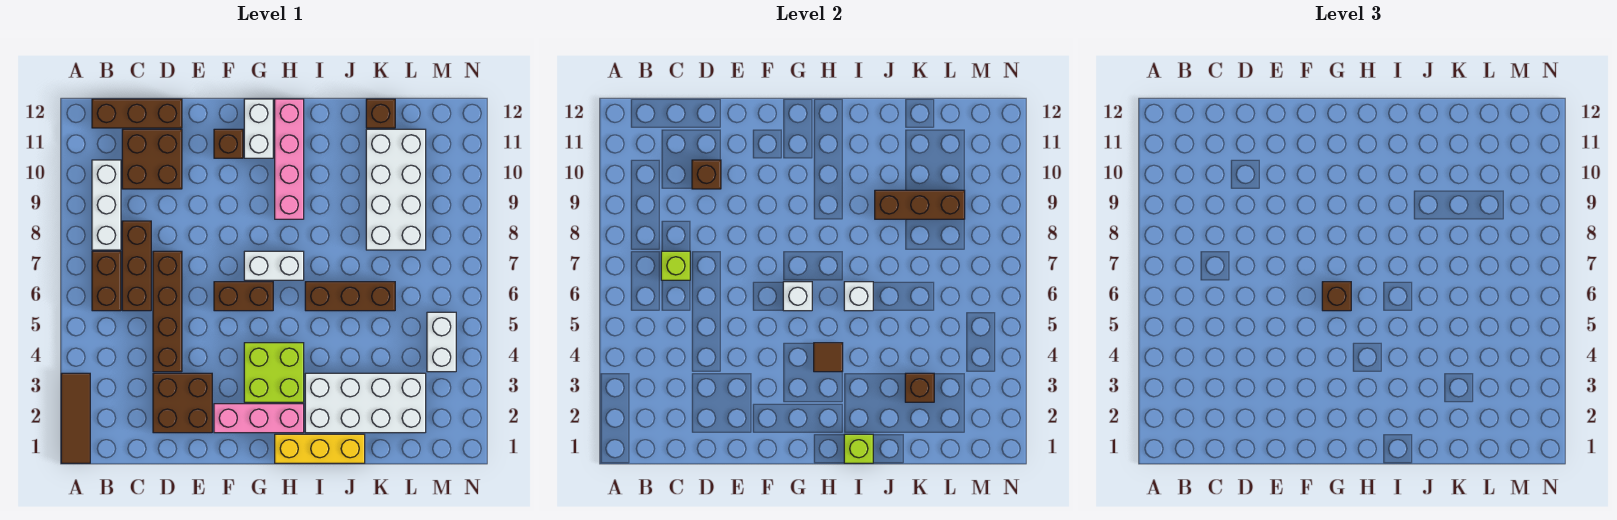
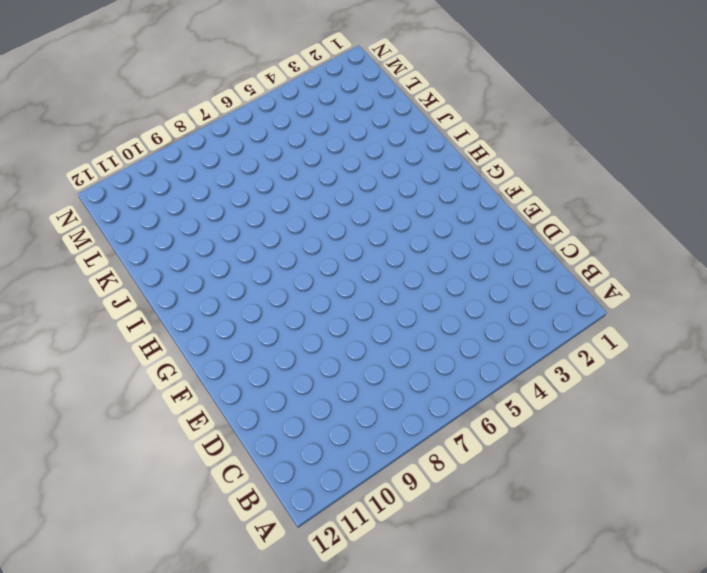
none -> brown 1x3 tile [61,373,90,463]
none -> brown 1x2 brick [92,251,121,311]
none -> white 1x3 brick [92,160,121,250]
none -> brown 1x3 brick [92,99,182,128]

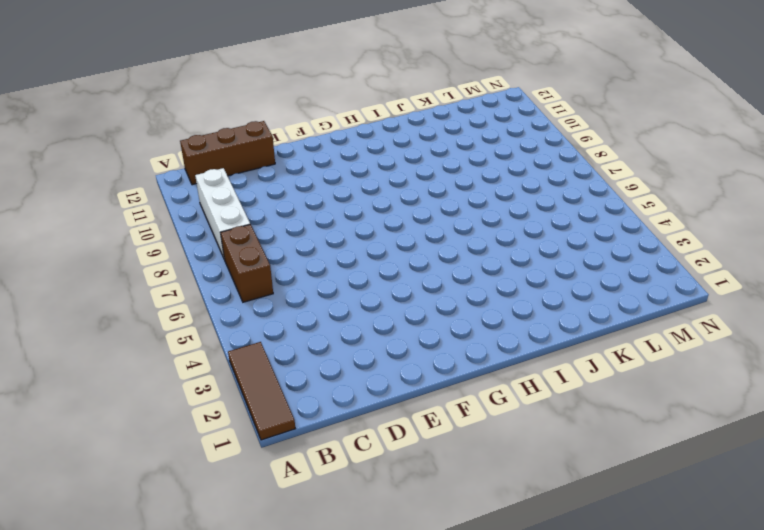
none -> brown 1x3 brick [122,221,151,311]
none -> brown 2x2 brick [122,129,182,189]
none -> brown 2x2 brick [153,373,212,433]
none -> brown 1x4 brick [153,251,182,372]

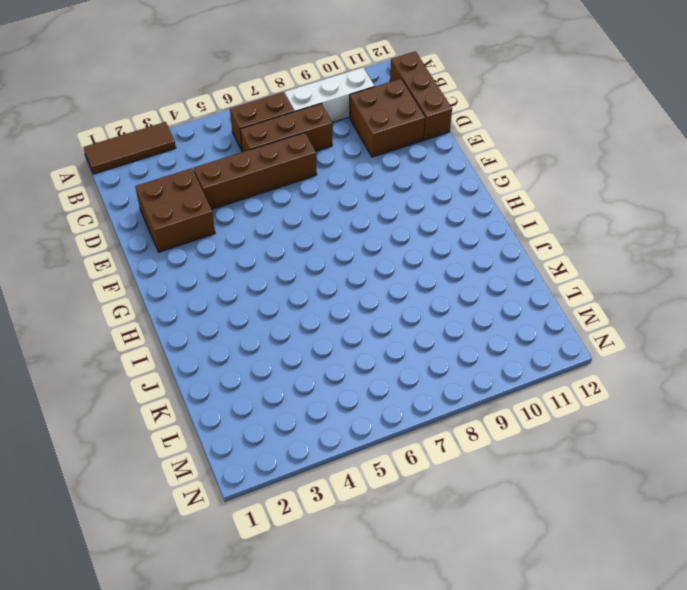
none -> pink 1x3 brick [214,404,304,433]
none -> brown 1x2 brick [214,282,273,311]
none -> brown 1x1 brick [214,129,243,158]
none -> lime 2x2 brick [244,343,304,402]

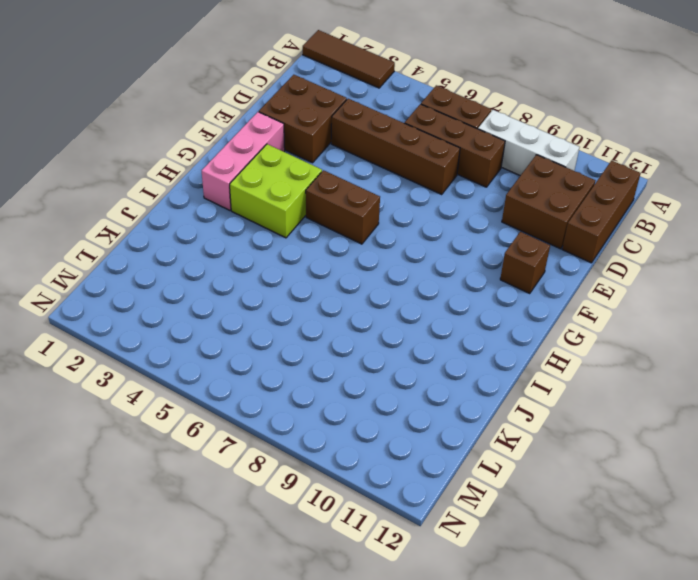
brown 1x2 brick [306,170,380,244] -> brown 1x2 brick turned to [214,282,273,311]
none -> white 1x2 brick [244,251,304,280]
none -> white 1x2 brick [244,99,273,158]
none -> yellow 1x3 brick [275,434,365,463]
none -> pink 1x4 brick [275,99,304,219]

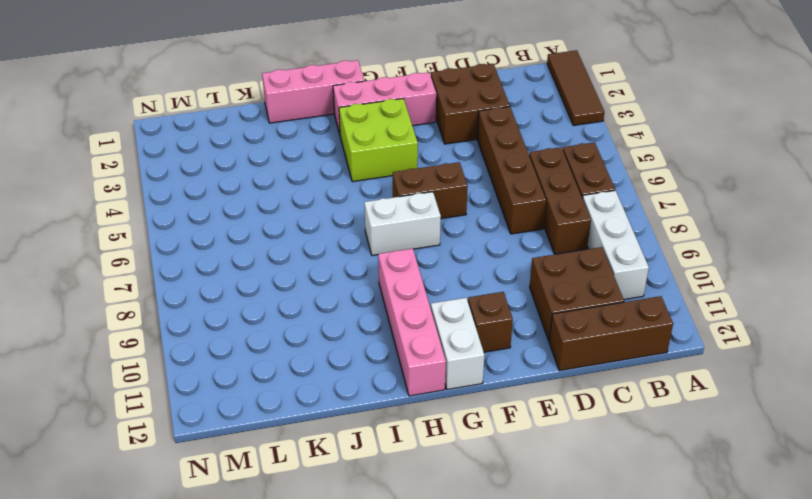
pink 1x3 brick [262,60,364,123] -> yellow 1x3 brick [275,434,365,463]
none -> white 2x4 brick [305,373,426,433]
none -> brown 1x3 brick [305,282,395,311]
none -> white 2x4 brick [366,129,426,250]
none -> brown 1x1 brick [366,99,395,128]

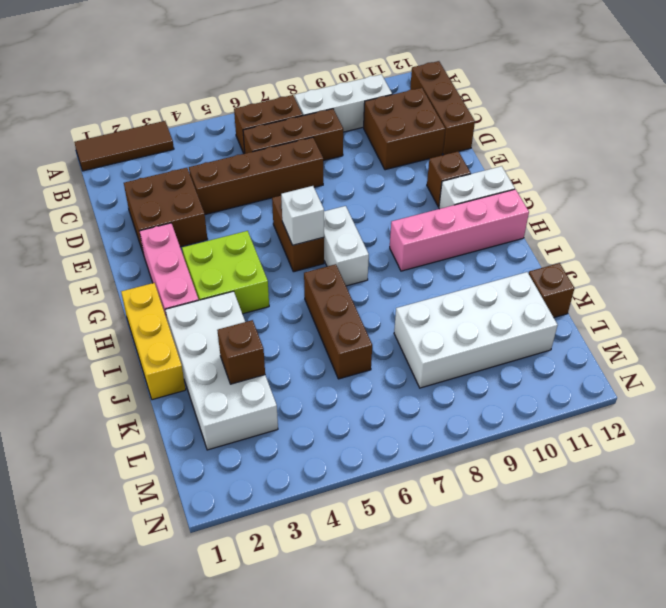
none -> white 1x2 brick [427,312,456,372]
none -> lime 1x1 brick [661,251,690,280]
none -> brown 1x1 brick [692,160,721,189]
none -> brown 1x1 tile [814,343,843,372]

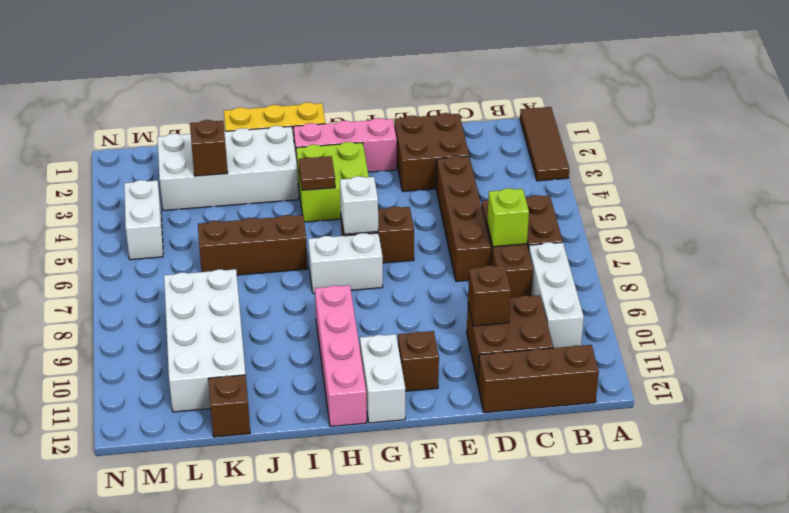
none -> lime 1x1 brick [844,434,873,463]
none -> white 1x1 brick [844,282,873,311]
none -> brown 1x3 brick [875,190,965,219]
none -> brown 1x1 brick [1322,282,1351,311]

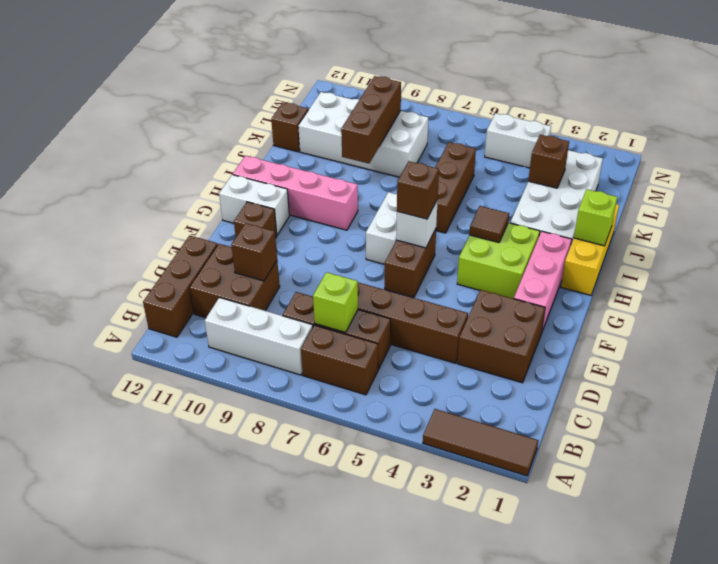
none -> white 1x1 brick [844,282,873,311]

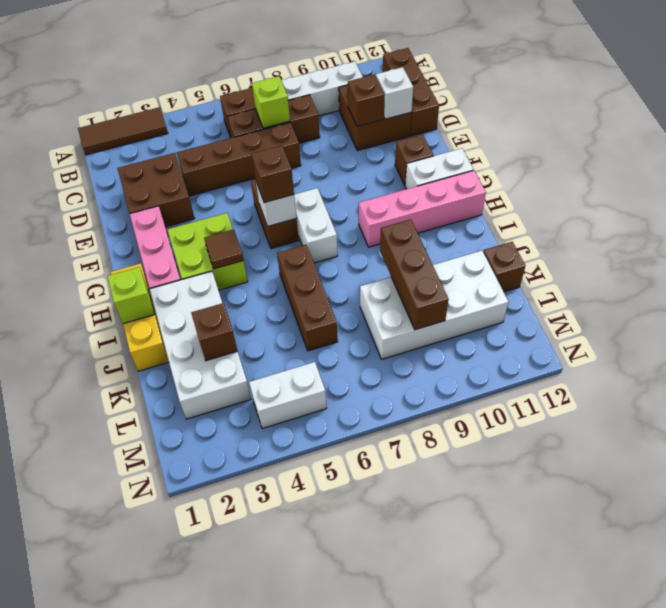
white 1x1 brick [376,67,413,119] -> white 1x1 brick moved to [844,282,873,311]

